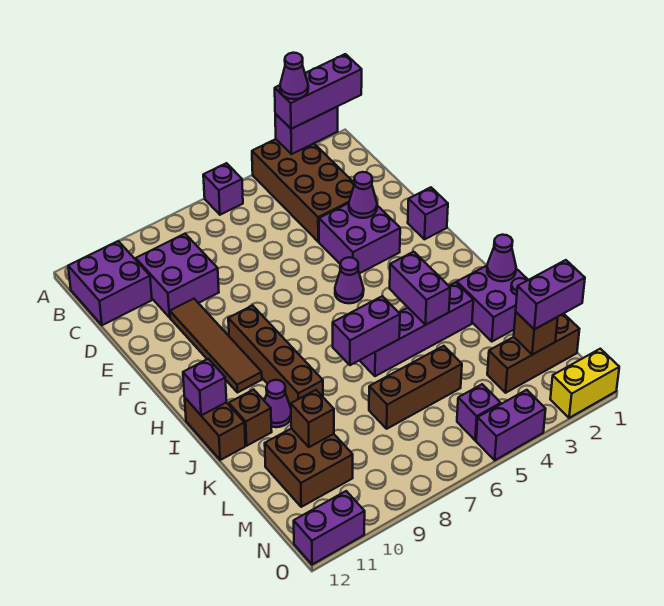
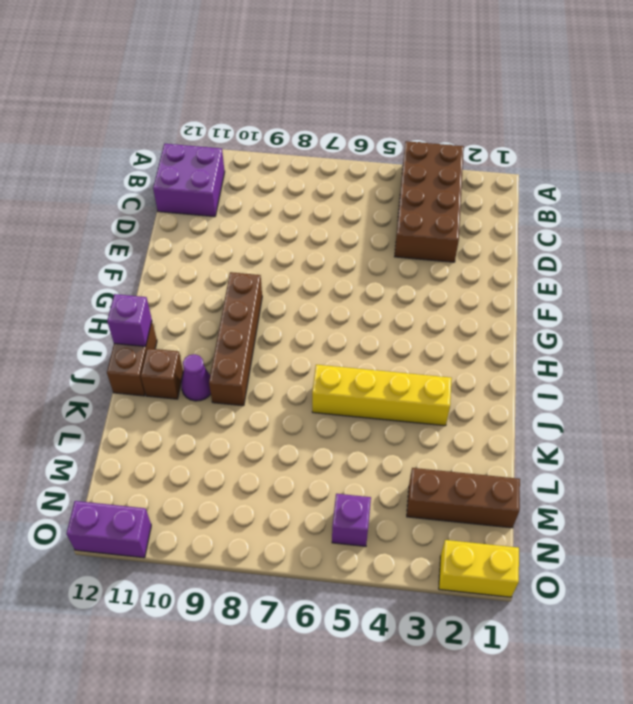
yellow 1x4 brick [312,365,452,426] -> purple 1x4 brick [360,282,473,376]
none -> purple 1x1 brick [203,163,243,215]
none -> purple 2x2 brick [136,234,219,317]
none -> purple 2x2 brick [319,203,400,273]
none -> brown 1x4 tile [170,299,262,393]

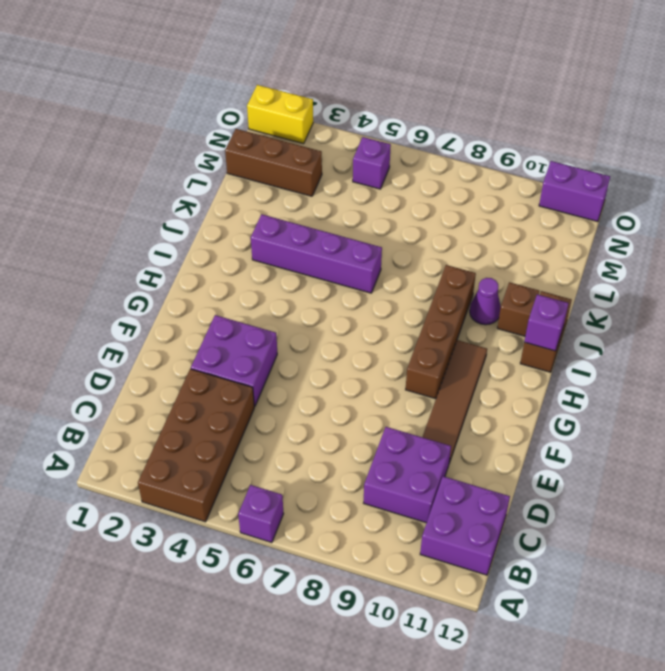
none -> purple 1x1 brick [408,187,448,239]
none -> purple 1x1 cone [335,257,364,303]
none -> purple 2x2 brick [457,266,528,342]
none -> brown 1x3 brick [369,346,462,429]

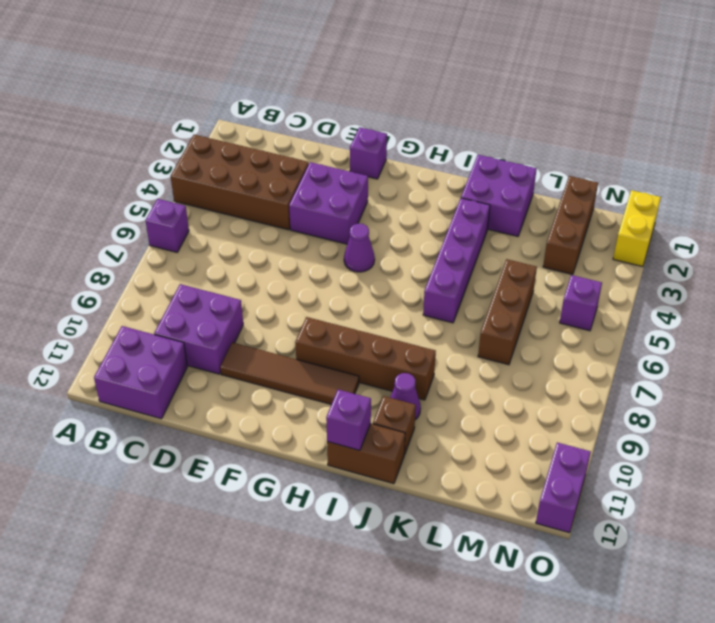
none -> brown 2x2 brick [265,428,353,507]
none -> purple 1x2 brick [476,390,546,460]
none -> purple 1x2 brick [275,107,338,154]
none -> purple 1x1 cone [349,172,377,218]

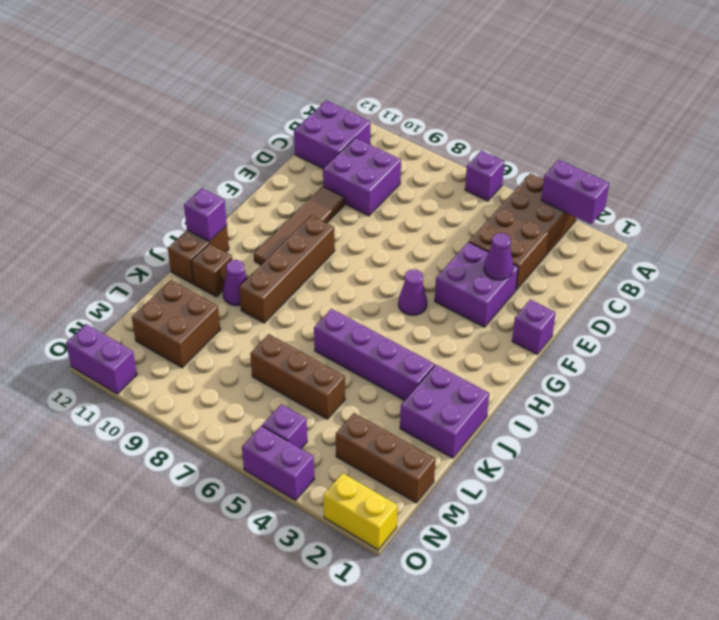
none -> purple 1x2 brick [390,252,450,325]
none -> purple 1x1 cone [487,235,516,281]
none -> purple 1x2 brick [333,296,400,365]
none -> brown 1x1 brick [291,390,334,447]

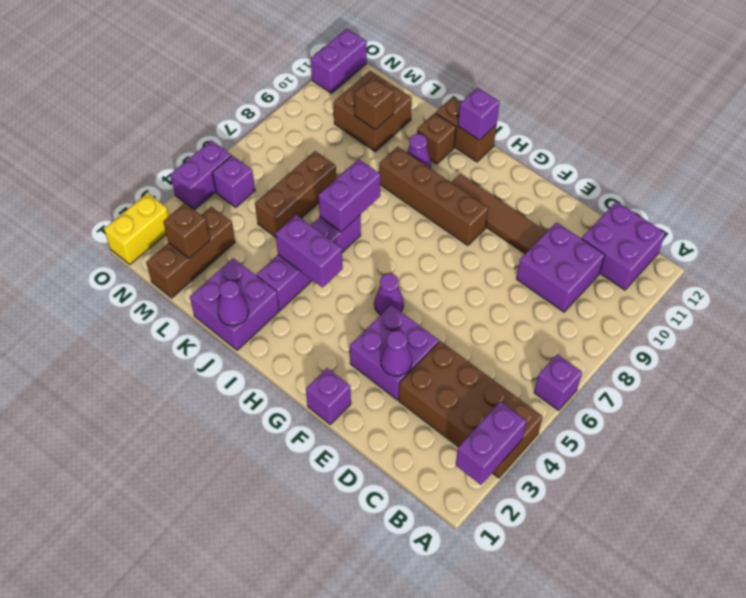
none -> purple 1x3 brick [275,54,362,129]
none -> purple 1x2 brick [516,260,585,329]
none -> purple 1x1 cone [280,53,308,99]

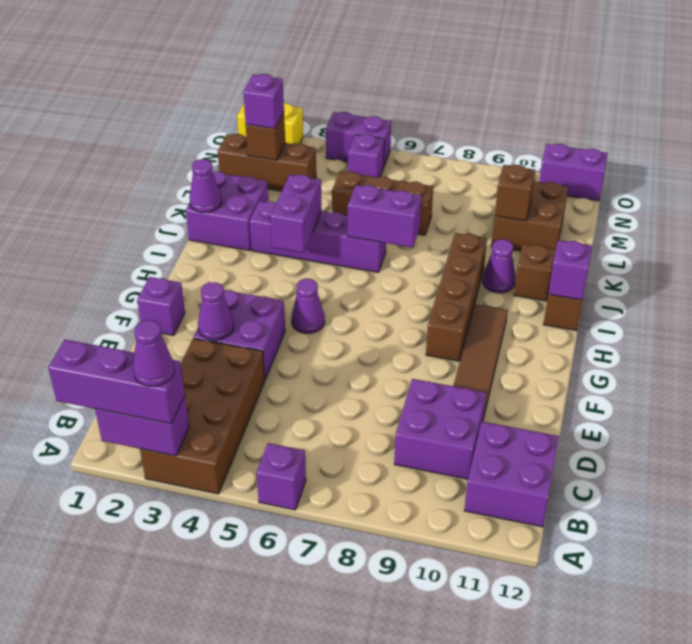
purple 1x1 brick [243,74,284,129] -> purple 1x2 brick [516,260,585,329]

